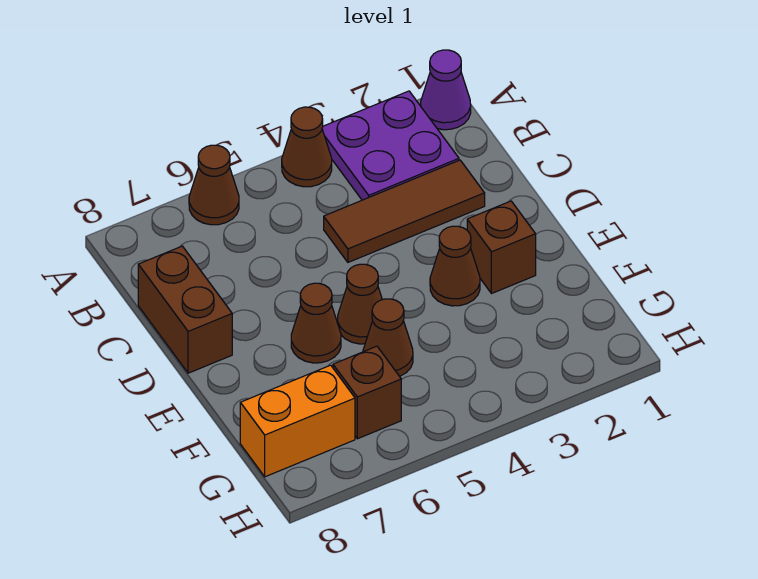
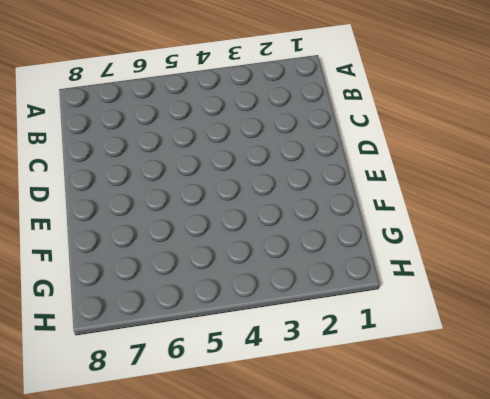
none -> purple 1x1 cone [421,50,471,130]
none -> purple 2x2 plate [322,91,459,200]
none -> brown 1x1 cone [282,107,332,187]

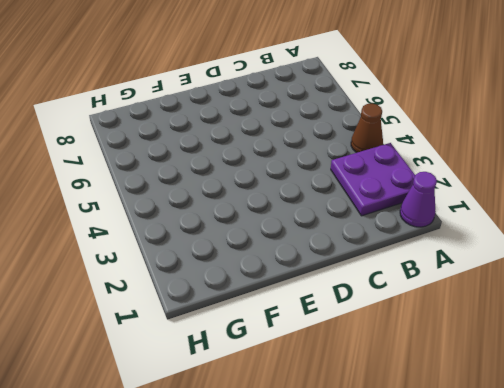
none -> brown 1x1 cone [189,145,239,225]
none -> brown 1x3 tile [324,160,485,262]
none -> brown 1x2 brick [138,246,232,373]

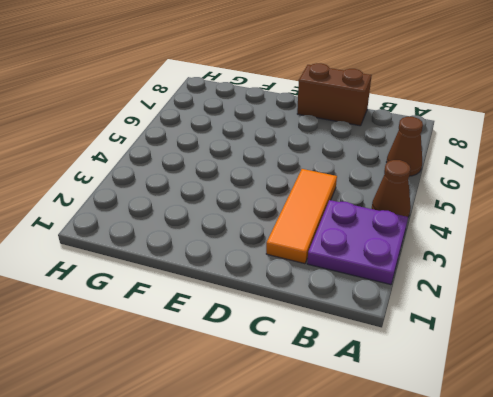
orange 1x3 tile [266,169,337,264] -> brown 1x3 tile [324,160,485,262]
none -> purple 1x1 cone [421,50,471,130]
none -> brown 1x1 brick [467,201,536,294]
none -> brown 1x1 cone [430,226,480,306]

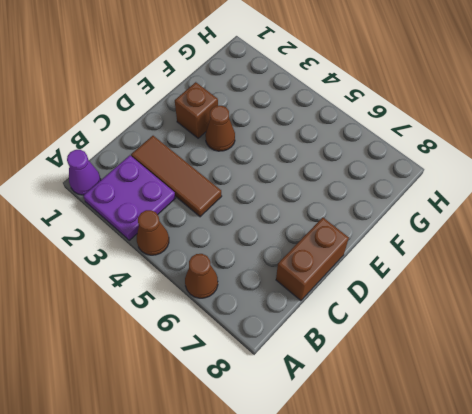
none -> brown 1x1 cone [338,264,382,344]
none -> brown 1x1 cone [291,283,341,363]
none -> brown 1x1 cone [363,299,413,376]

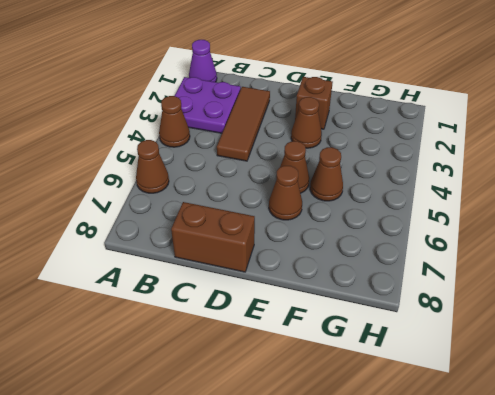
none -> brown 1x1 brick [333,346,401,439]
none -> orange 1x2 brick [240,365,355,477]

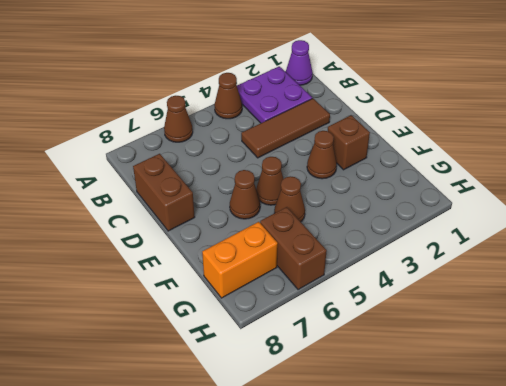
brown 1x2 brick [260,207,327,290] -> brown 1x1 brick [333,346,401,439]

